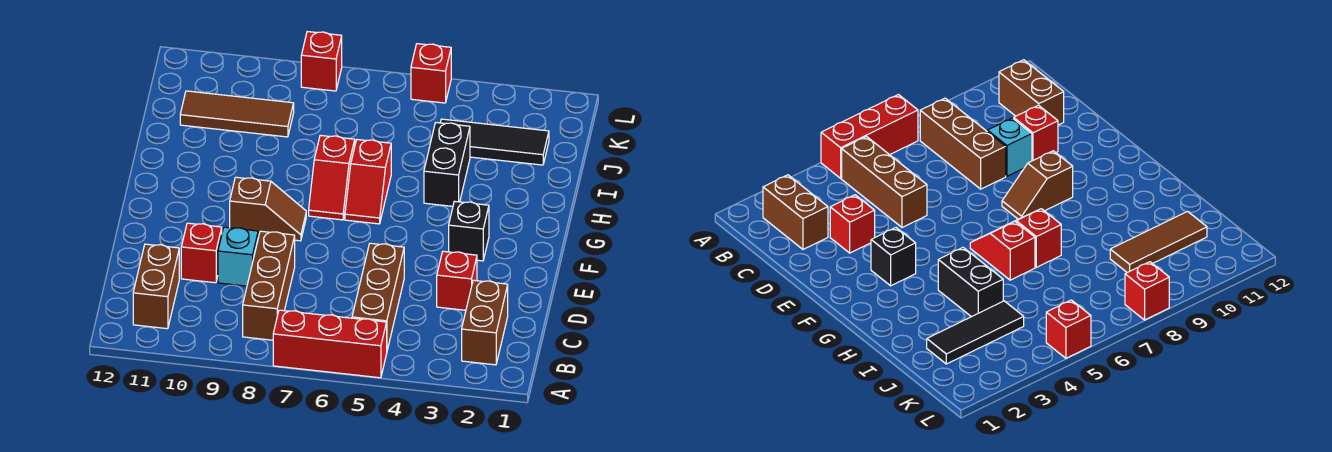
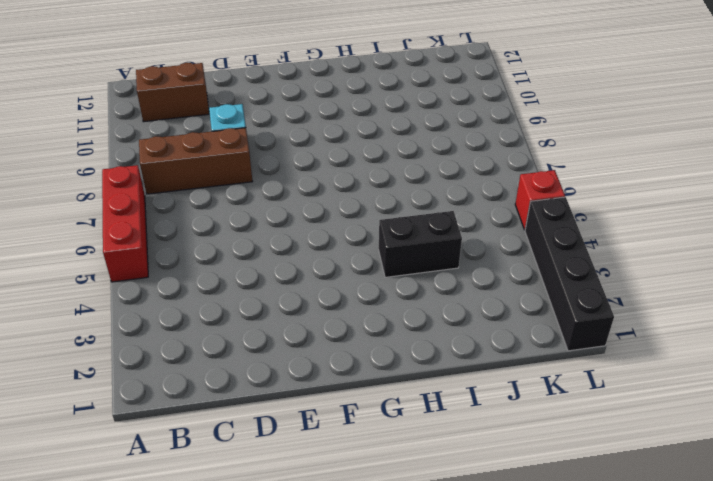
black 1x4 brick [525,197,614,351] -> none
none -> brown 1x2 brick [462,280,508,365]
none -> brown 1x3 brick [352,243,404,350]
none -> red 1x1 brick [437,251,477,310]

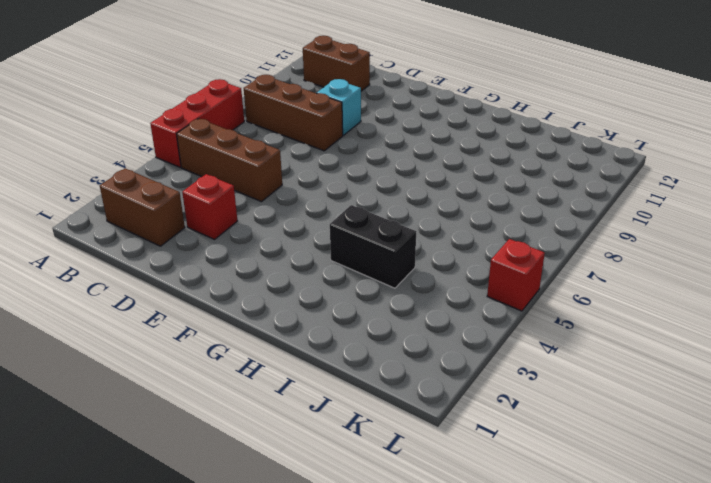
none -> red 1x1 brick [181,223,222,283]
none -> black 1x1 brick [449,201,489,261]
none -> brown 1x2 slope [230,177,306,241]

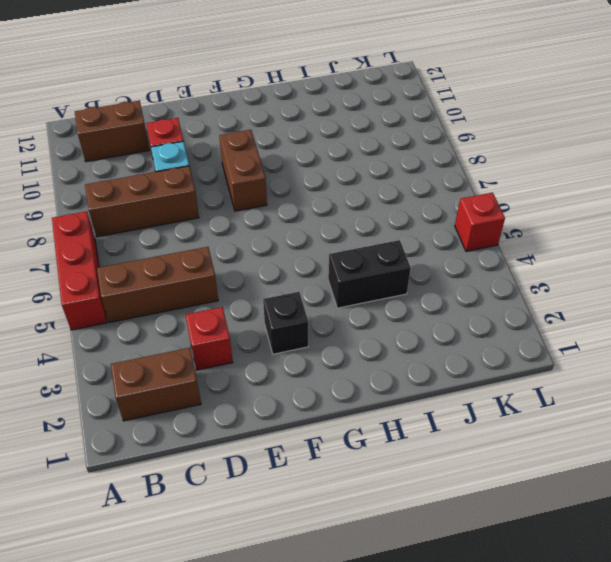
brown 1x2 brick [219,130,267,211] -> brown 1x2 slope [230,177,306,241]
none -> red 1x2 slope [345,140,391,224]
none -> red 1x2 slope [309,135,355,220]
none -> black 1x3 tile [440,119,549,165]

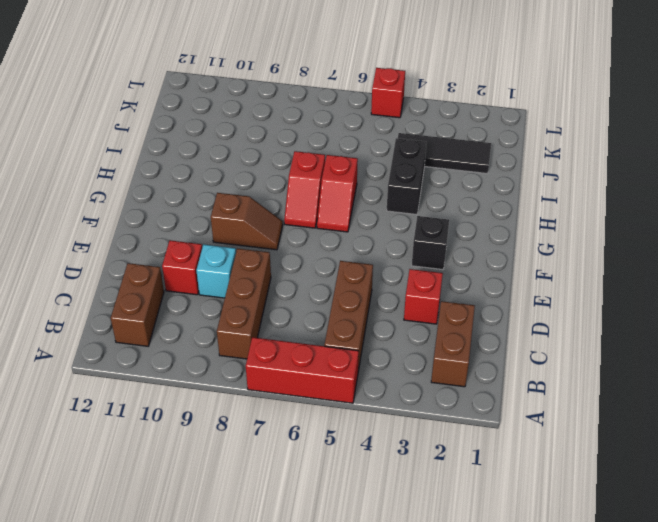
none -> brown 1x3 tile [180,91,294,137]
none -> red 1x1 brick [301,32,342,91]

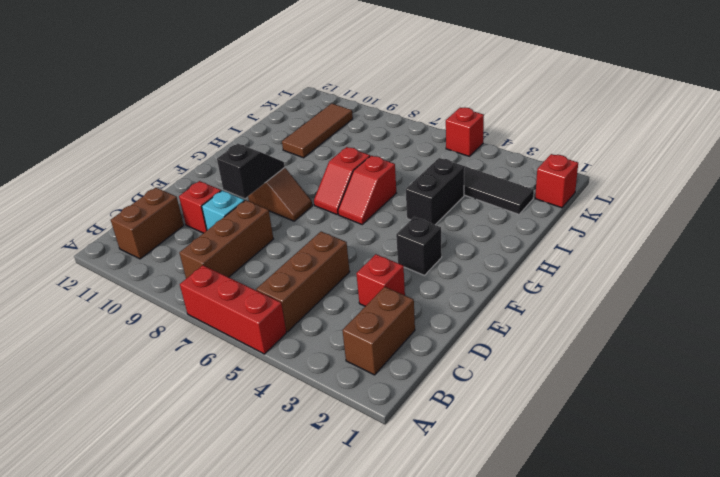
black 1x2 slope [217,143,285,198] -> none
brown 1x3 tile [282,104,353,158] -> brown 1x3 tile turned to [180,91,294,137]
red 1x1 brick [535,154,578,208] -> red 1x1 brick moved to [301,32,342,91]

